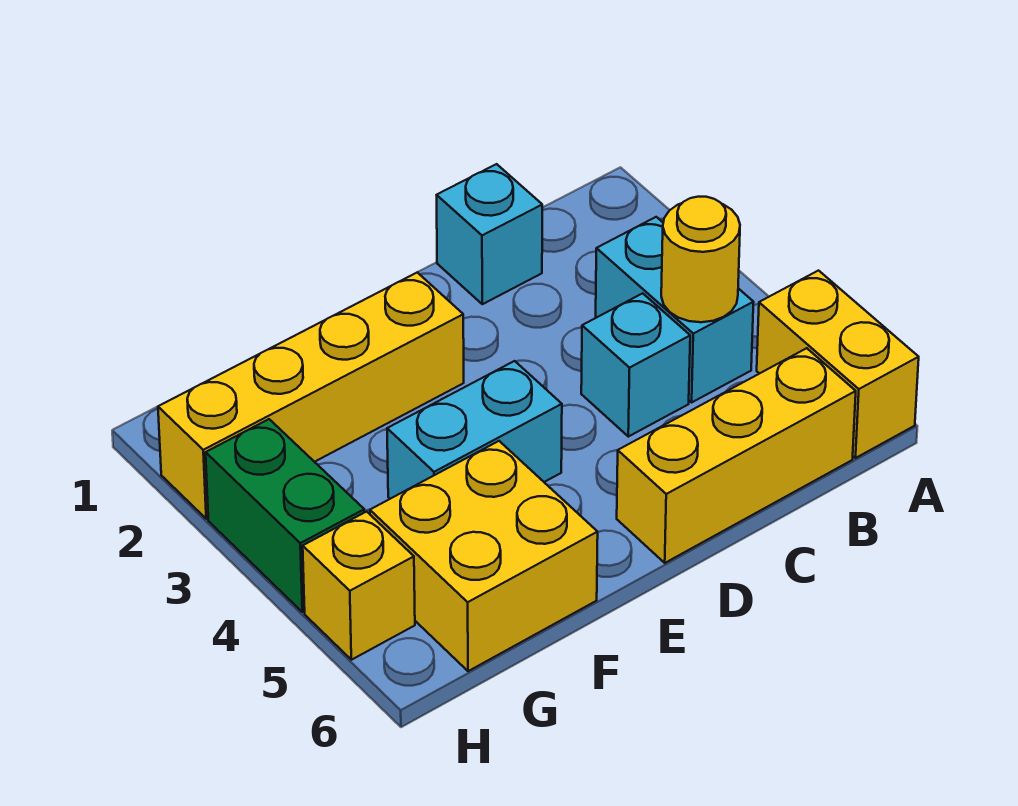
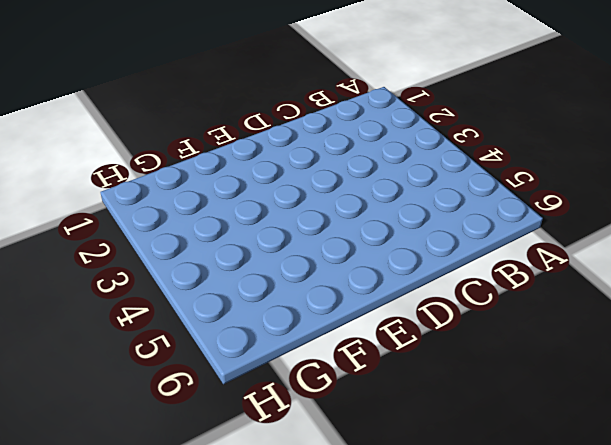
none -> yellow 1x2 brick [757,271,919,458]
none -> cyan 1x2 brick [596,217,754,402]

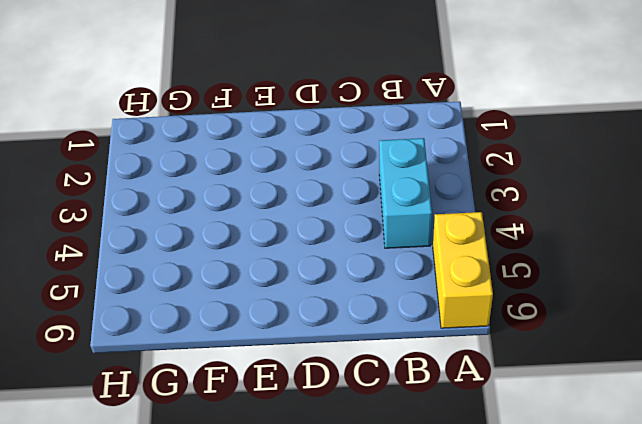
none -> yellow 1x3 brick [617,348,856,563]
none -> cyan 1x1 brick [437,164,542,304]

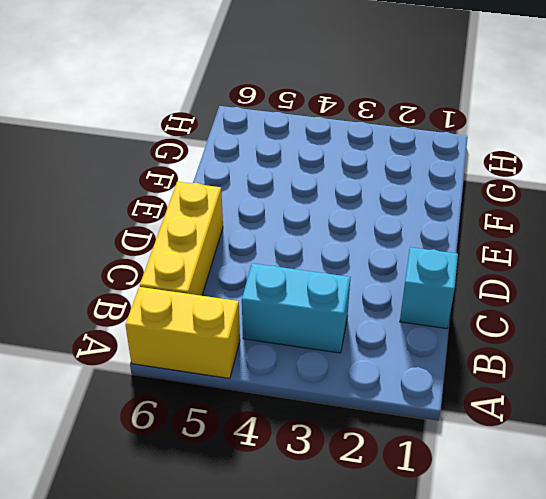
none -> cyan 1x1 brick [581,293,690,437]
none -> yellow 1x4 brick [158,272,464,519]

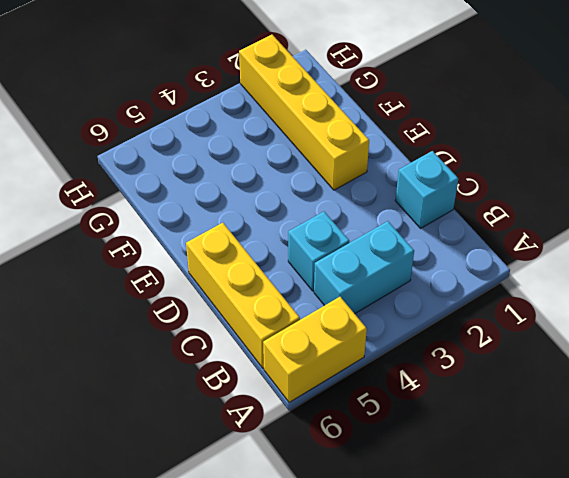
none -> cyan 1x2 brick [387,361,562,499]
none -> yellow 2x2 brick [370,441,598,671]

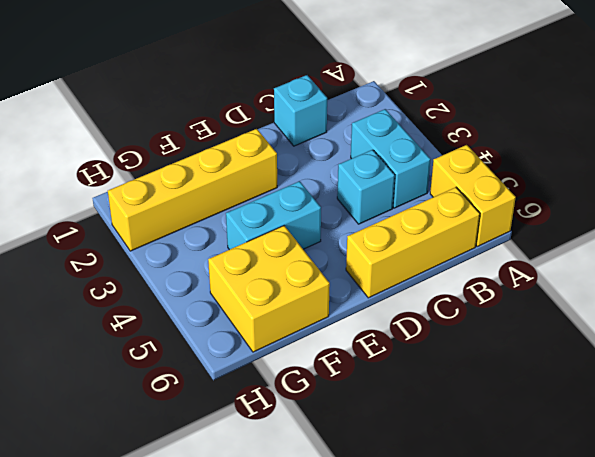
none -> green 1x2 brick [206,419,364,612]
none -> yellow 1x1 brick [303,512,415,660]

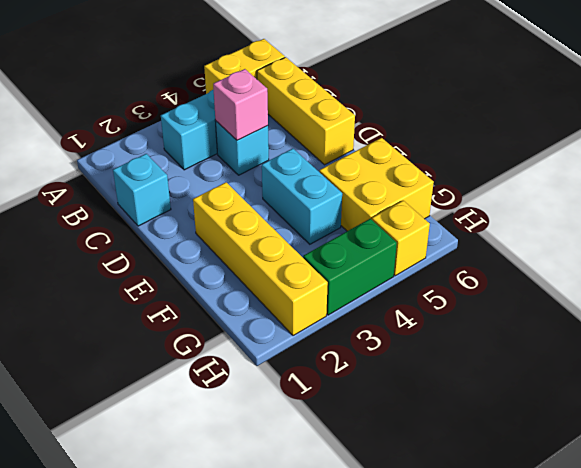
pink 1x1 brick [213,69,268,140] -> none
none -> yellow 1x1 round brick [661,197,740,322]

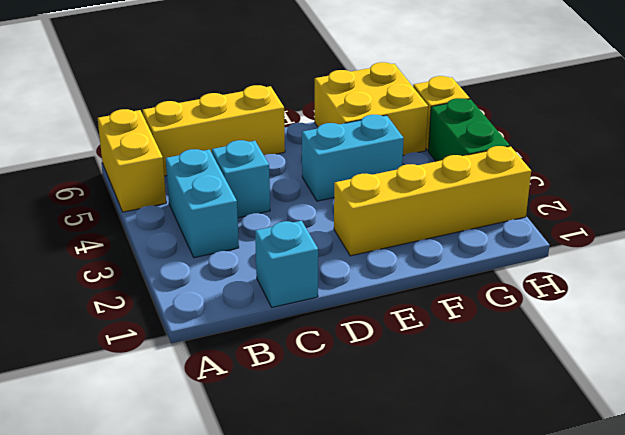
none -> yellow 1x1 round brick [661,197,740,322]

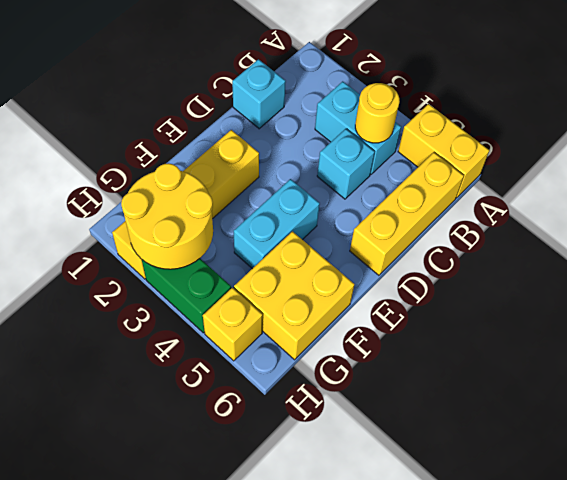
yellow 2x2 round brick [121,163,213,269] -> none

